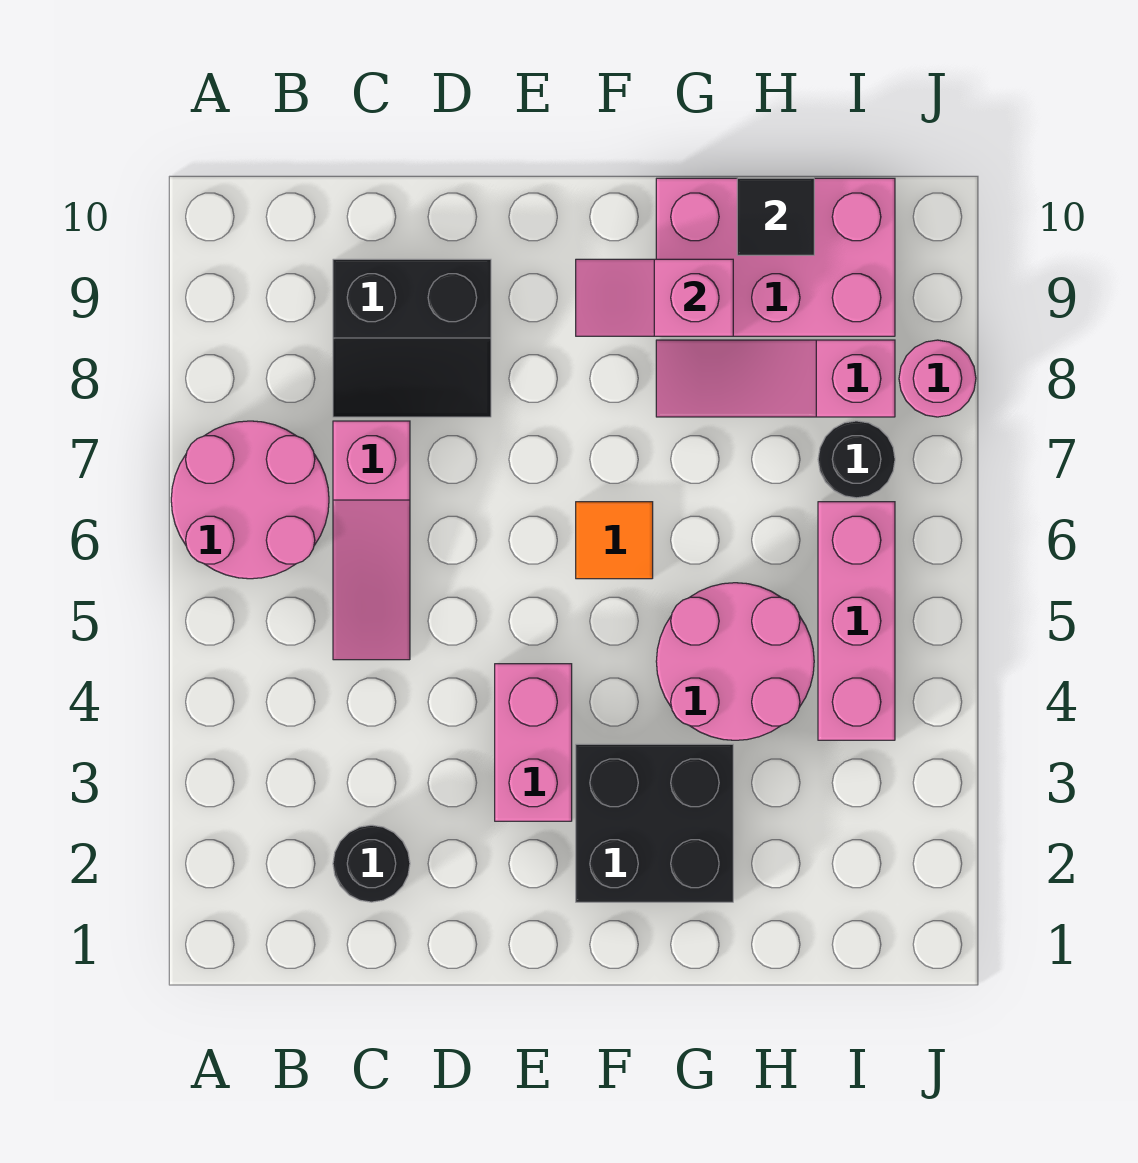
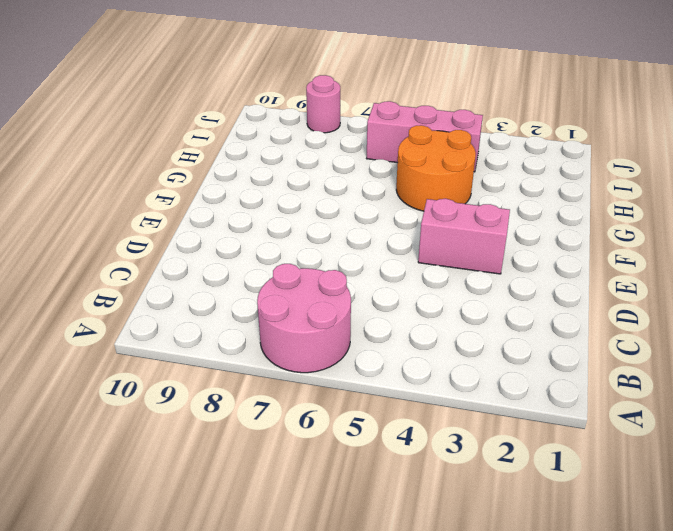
orange 2x2 round brick [396,125,476,211] -> pink 2x2 round brick [656,583,814,740]
none -> black 1x1 round brick [333,825,410,902]
none -> pink 1x3 slope [333,421,410,660]
none -> black 2x2 slope [333,259,491,417]

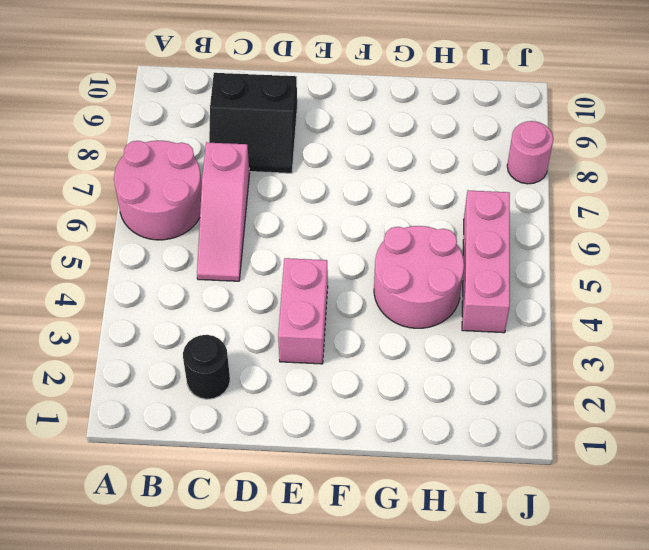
none -> black 2x2 brick [576,744,733,902]
none -> orange 1x1 tile [576,502,653,579]
none -> pink 1x3 slope [656,340,895,417]

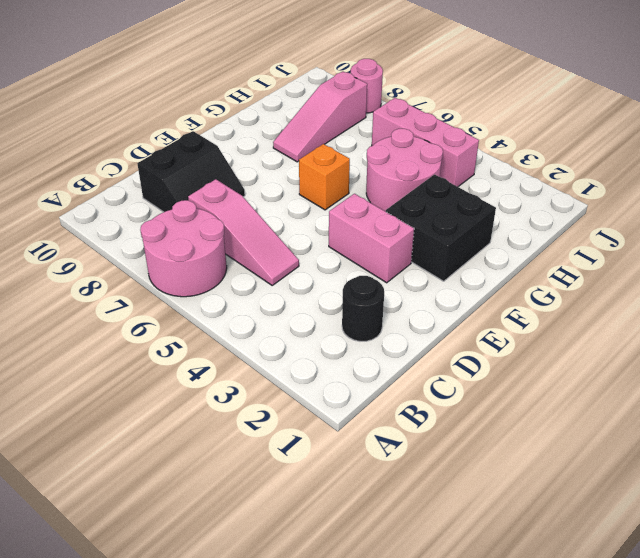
orange 1x1 brick [299,144,350,210] -> orange 1x1 tile [576,502,653,579]
none -> pink 2x3 brick [656,178,895,336]
none -> black 1x1 round brick [818,421,895,498]
none -> pink 1x2 slope [576,259,733,336]

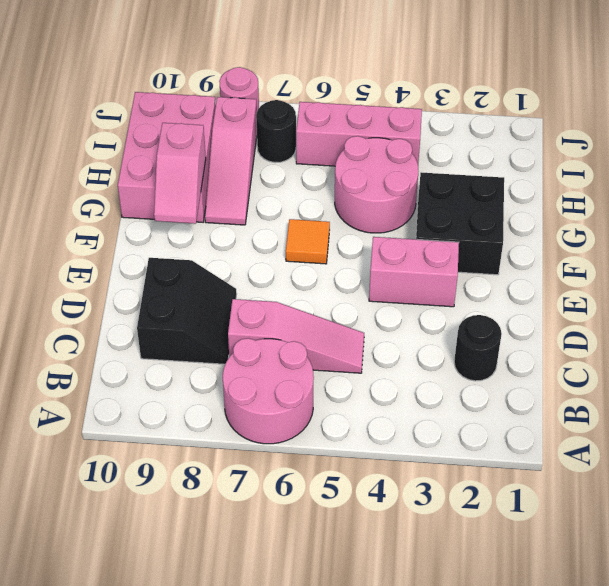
none -> black 1x1 tile [737,178,814,255]

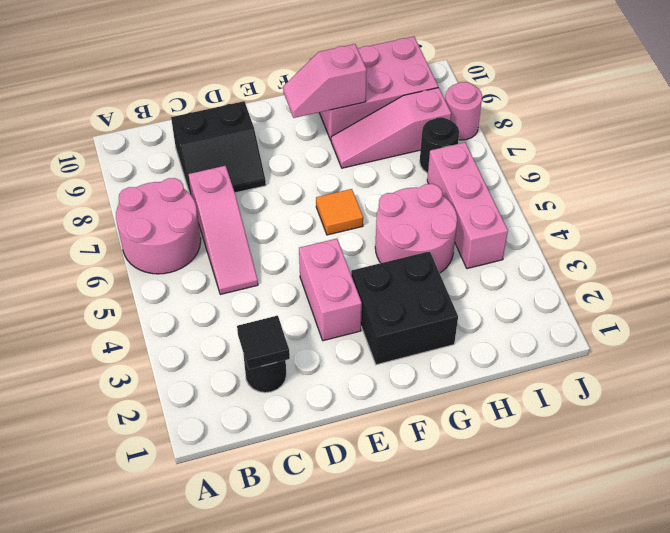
black 1x1 tile [237,316,290,369] -> black 1x1 tile moved to [737,178,814,255]

